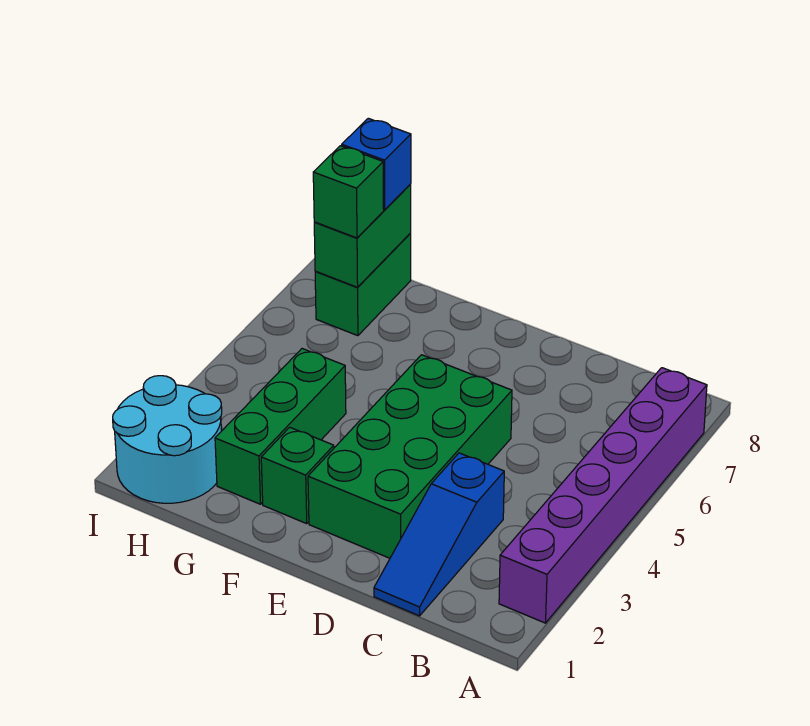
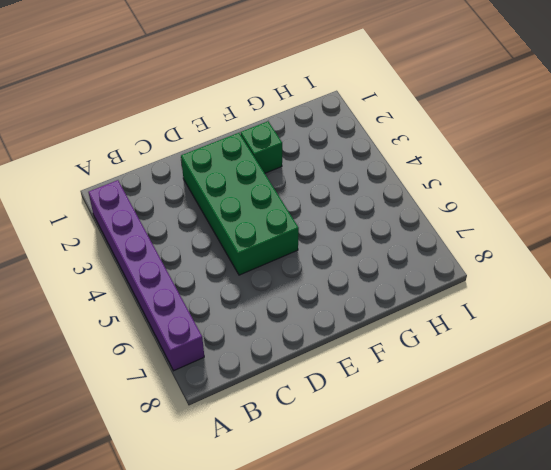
none -> blue 1x3 slope [374,453,504,616]
none -> green 1x3 brick [215,349,346,504]

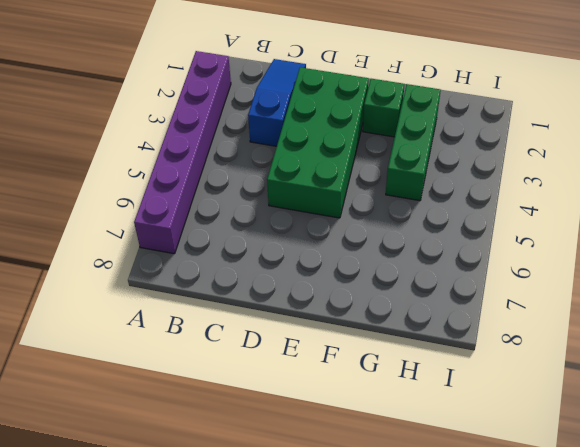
none -> cyan 2x2 round brick [113,376,222,503]
none -> green 1x2 brick [315,233,411,336]

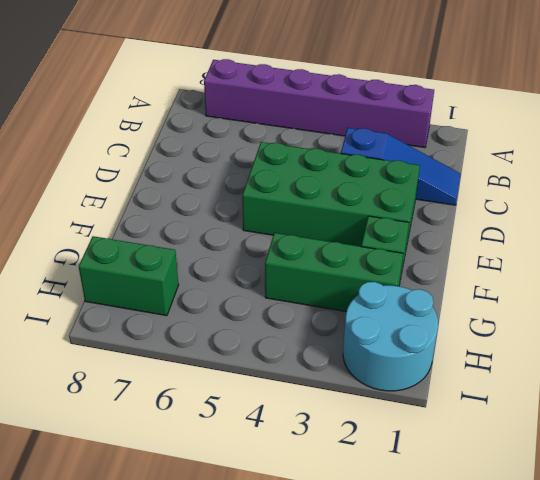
none -> green 1x2 brick [314,184,411,287]
none -> green 1x1 brick [313,146,384,238]

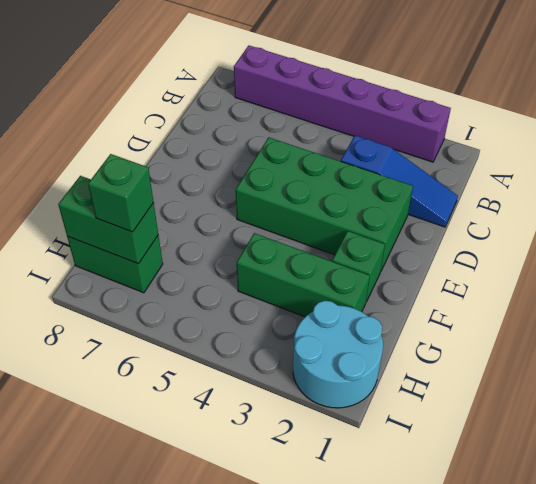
none -> blue 1x1 brick [342,118,411,210]

